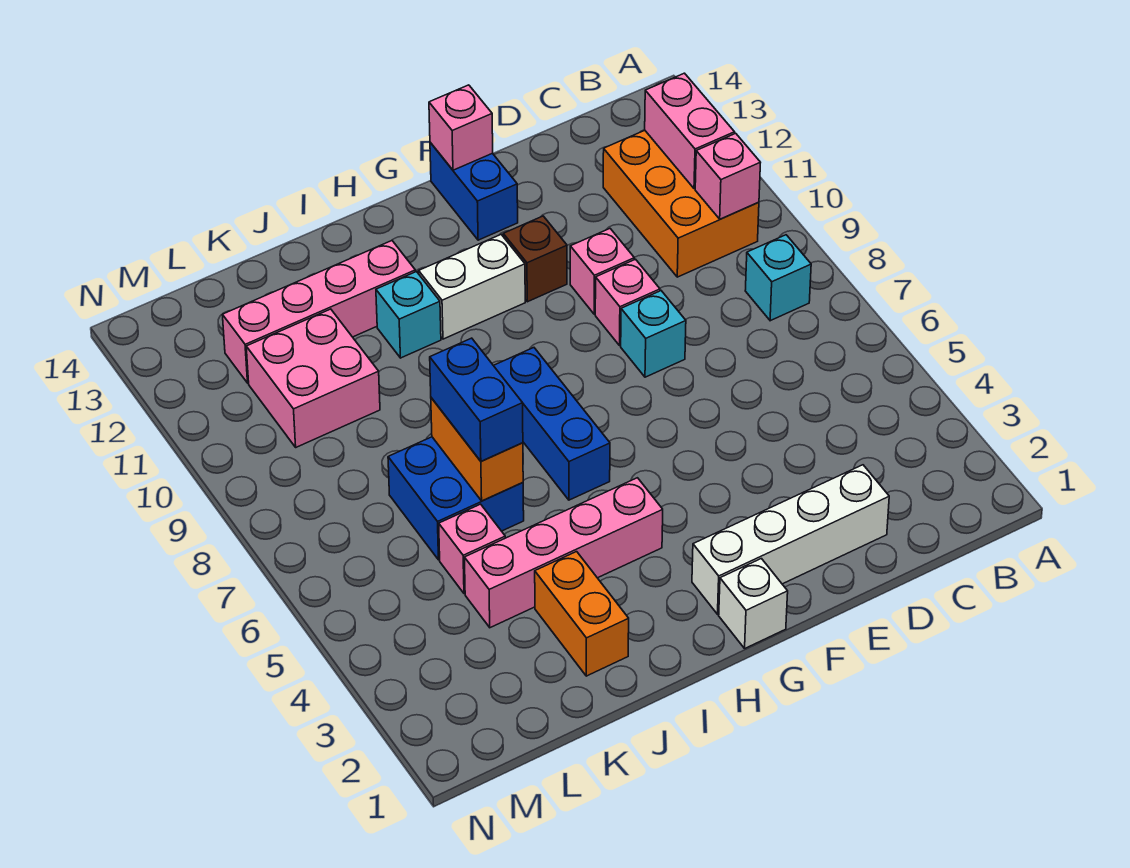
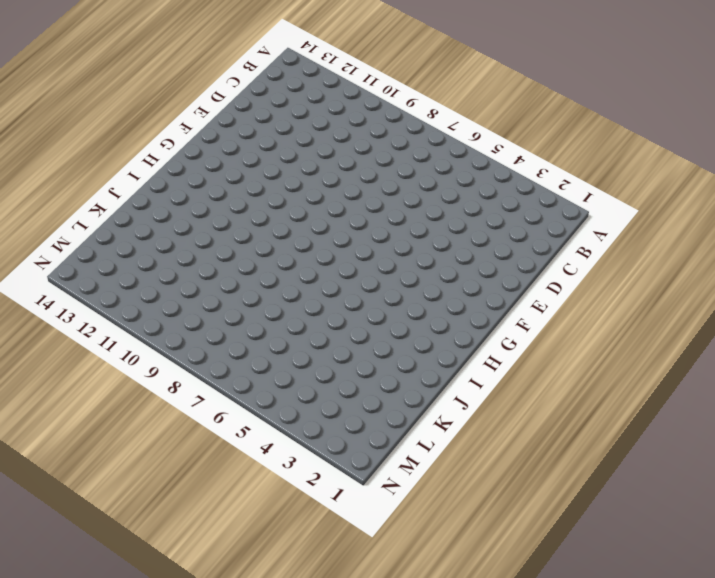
none -> cyan 1x1 brick [745,235,811,321]
none -> orange 2x3 brick [603,130,759,277]
none -> white 1x4 brick [692,465,889,614]

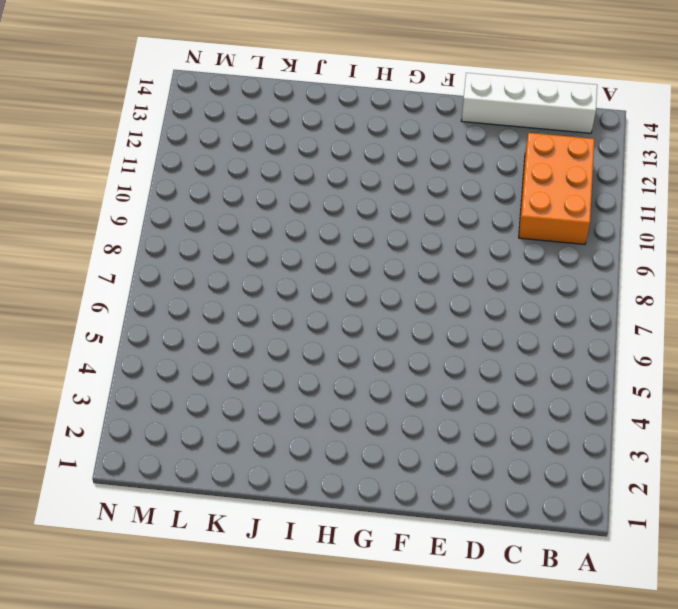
white 1x4 brick [461,73,597,133] -> white 1x4 brick moved to [692,465,889,614]
none -> cyan 1x1 brick [745,235,811,321]
none -> cyan 1x1 brick [621,291,686,377]
none -> pink 1x1 brick [595,259,660,345]

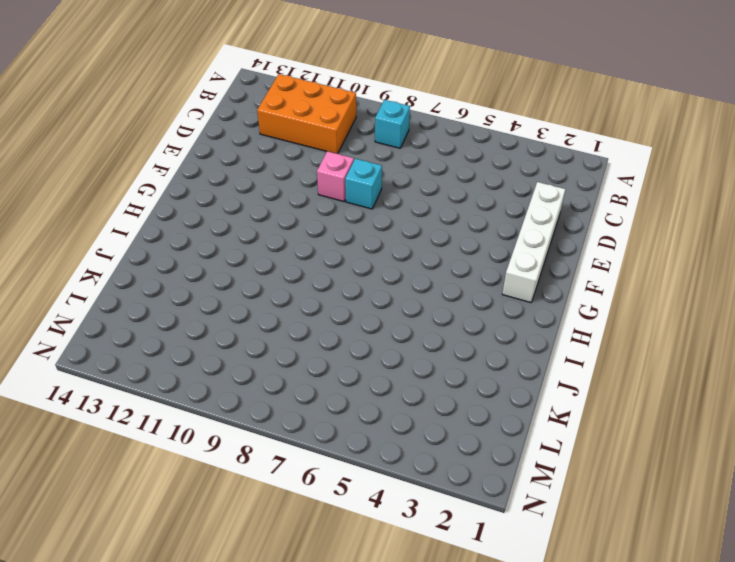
none -> pink 1x1 brick [570,229,634,314]
none -> brown 1x1 brick [503,216,567,302]
none -> blue 1x2 brick [430,142,518,240]

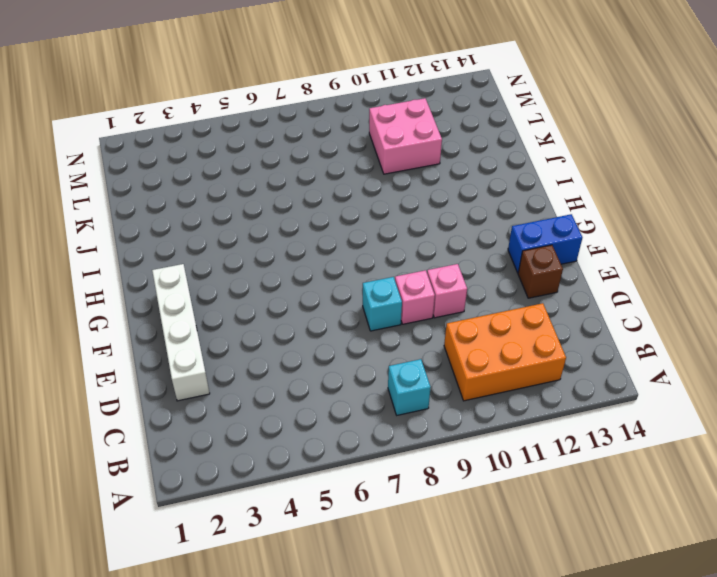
brown 1x1 brick [518,245,563,298] -> brown 1x1 brick moved to [503,216,567,302]
none -> white 1x1 brick [719,559,788,648]
none -> white 1x2 brick [419,235,525,339]
none -> pink 1x4 brick [464,478,663,628]

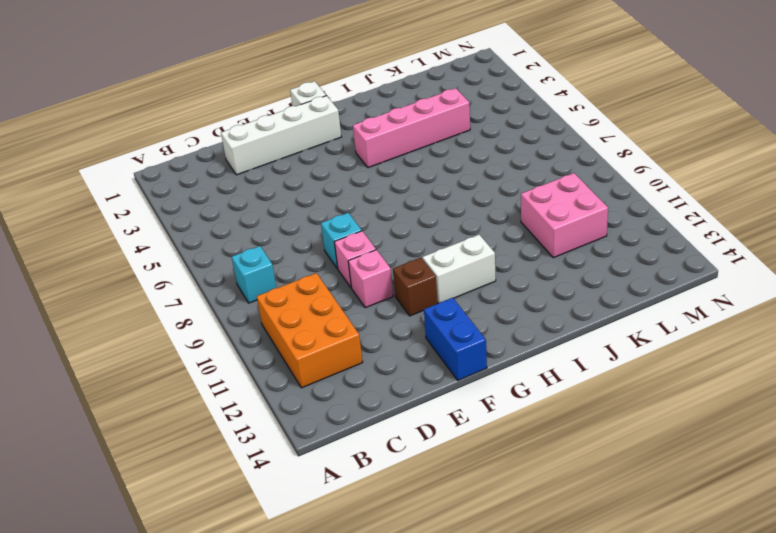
none -> blue 1x3 brick [493,348,610,500]
none -> cyan 1x1 brick [376,272,441,358]
none -> pink 1x4 brick [222,241,415,383]

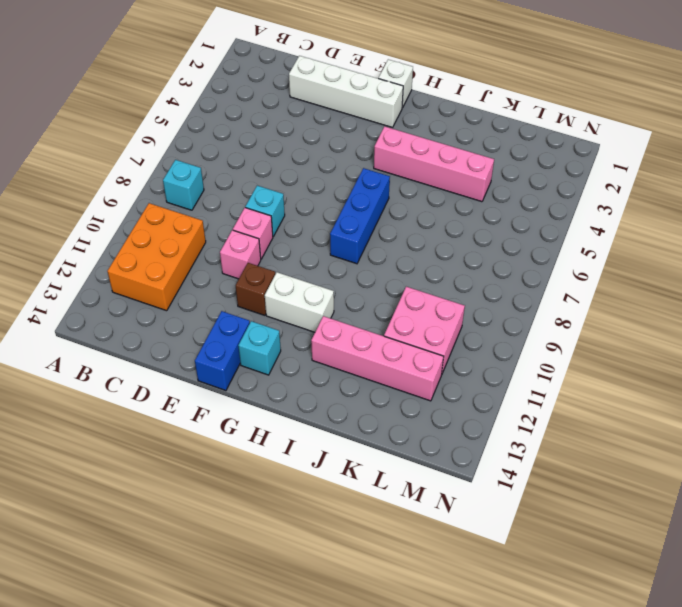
cyan 1x1 brick [238,321,281,375] -> cyan 1x1 brick moved to [376,272,441,358]
none -> orange 1x2 brick [535,552,629,676]
none -> blue 2x2 brick [388,437,524,560]
none -> pink 1x1 brick [439,504,505,594]

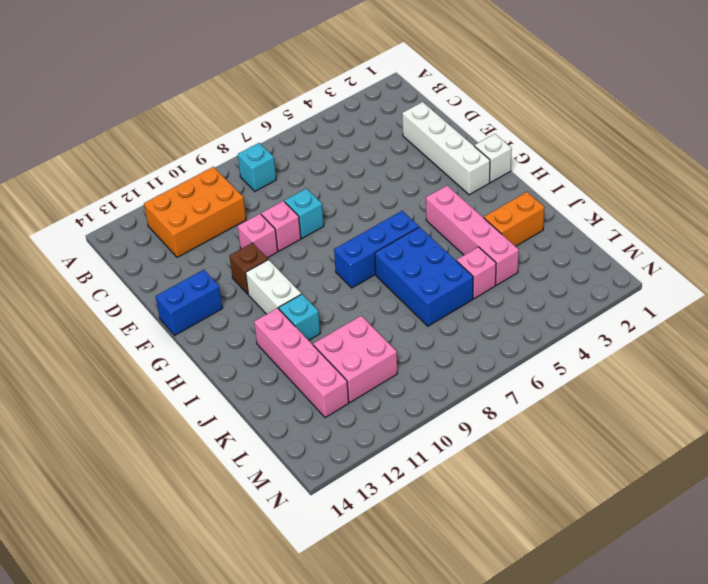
blue 2x3 brick [375,227,473,326] -> blue 2x2 brick [388,437,524,560]
none -> pink 1x1 brick [695,133,761,219]
none -> pink 1x2 brick [645,73,735,189]
none -> pink 1x1 brick [429,85,493,170]

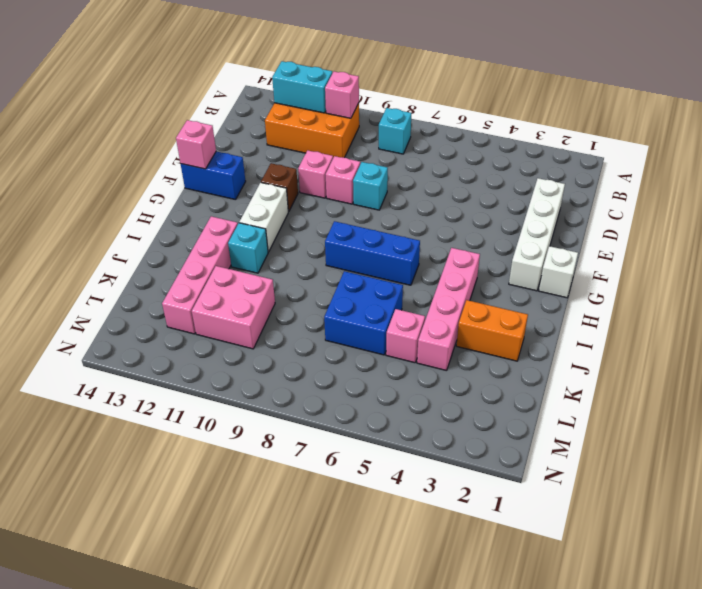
cyan 1x2 brick [272,61,332,113] -> pink 1x2 brick [645,73,735,189]
none -> orange 1x2 brick [431,398,523,501]
none -> blue 1x2 brick [430,338,523,461]

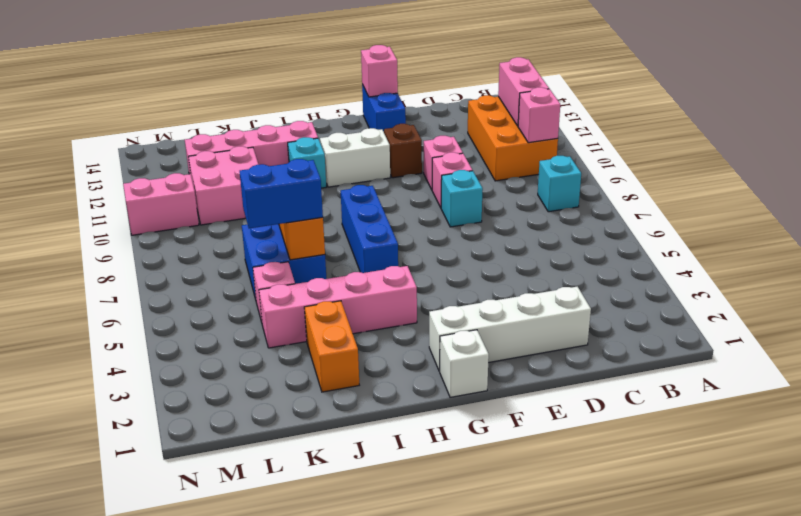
blue 1x2 brick [240,159,323,228] -> blue 1x2 brick turned to [430,338,523,461]
pink 1x2 brick [123,173,199,235] -> none

